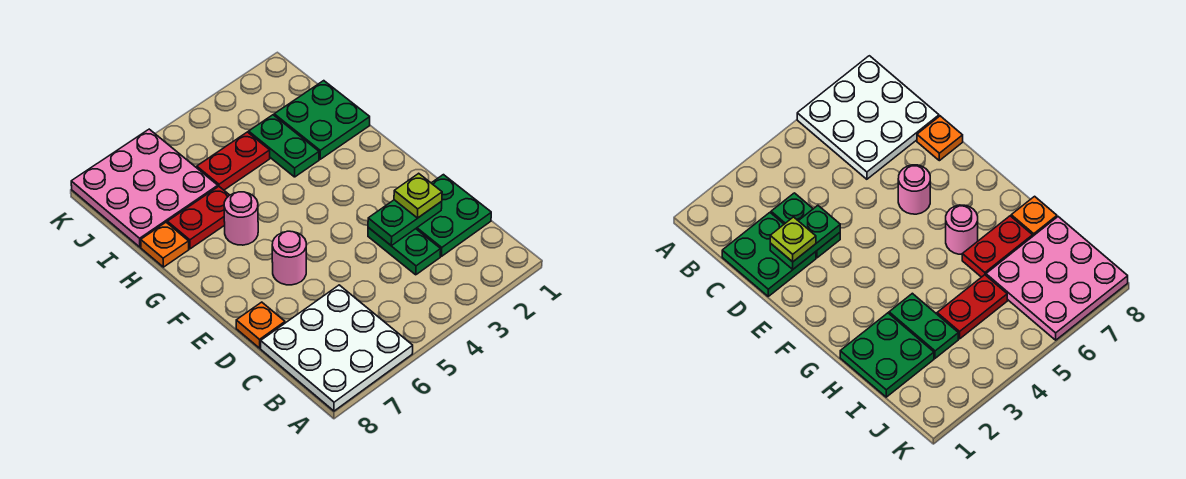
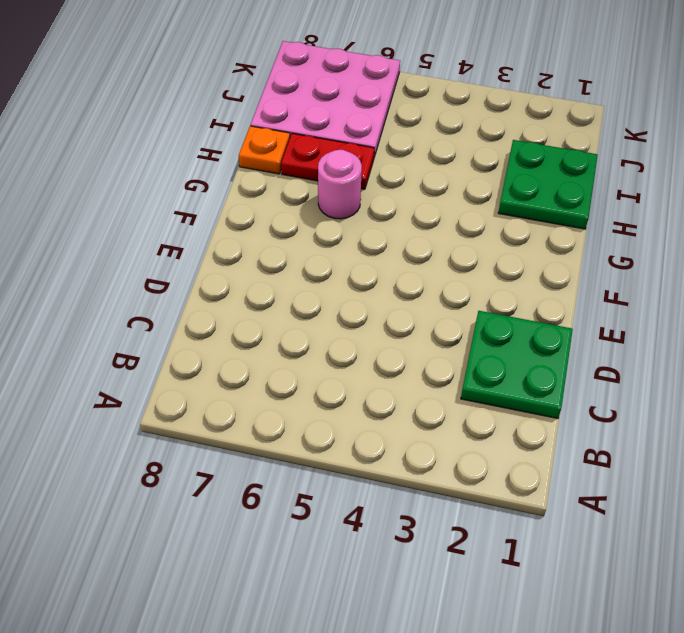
none -> white 3x3 plate [261,285,413,411]
none -> green 1x2 plate [368,228,441,275]
none -> orange 1x1 plate [236,302,285,348]

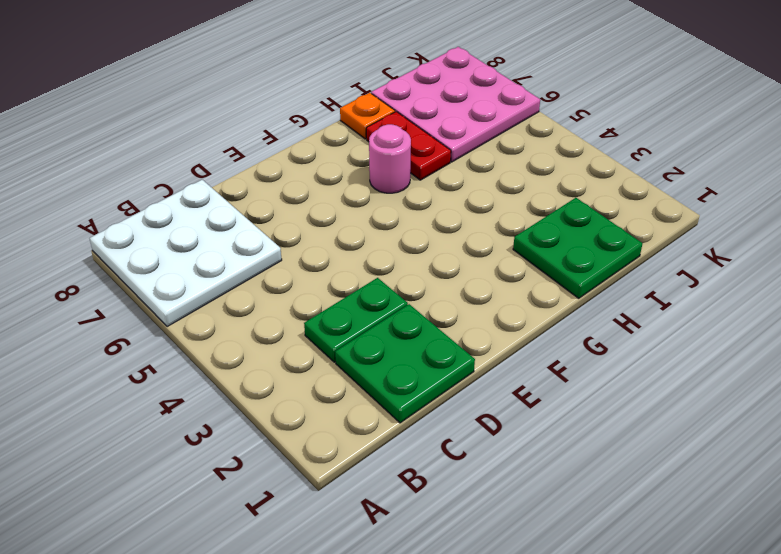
none -> orange 1x1 plate [236,302,285,348]
none -> pink 1x1 round brick [272,231,306,285]
none -> green 1x2 plate [249,115,319,177]

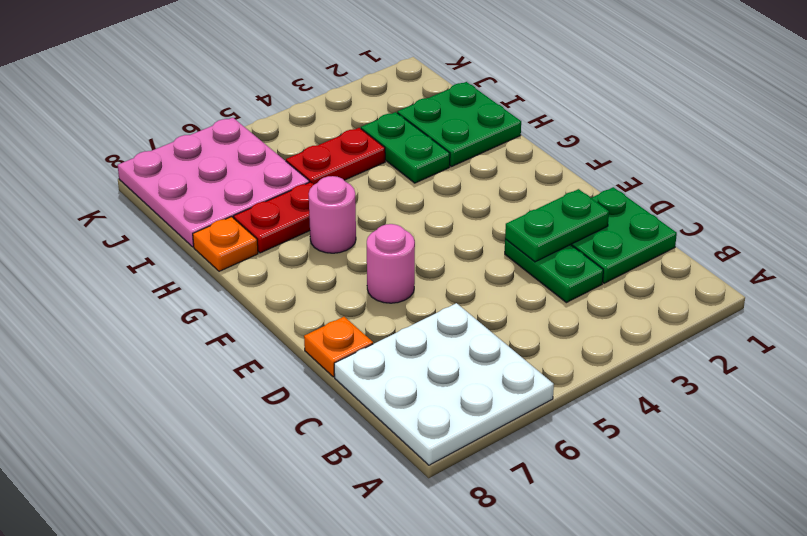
none -> lime 1x1 plate [394,173,442,218]

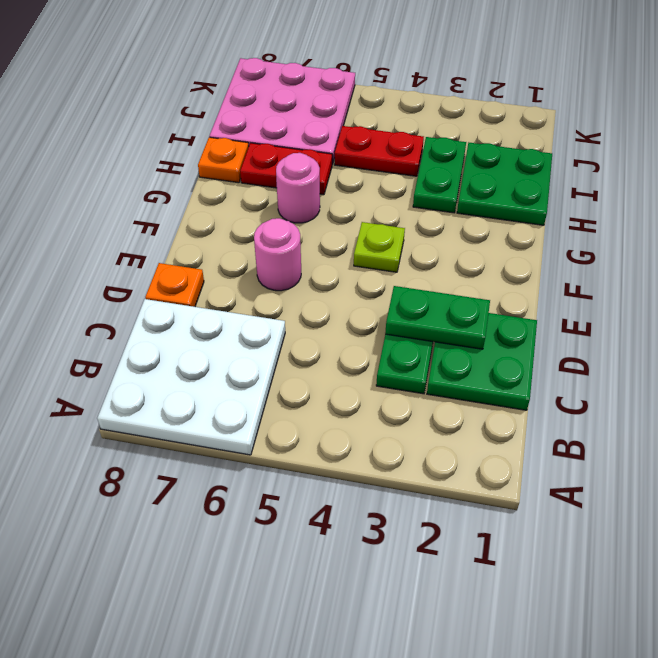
lime 1x1 plate [354,222,405,272] -> lime 1x1 plate moved to [394,173,442,218]

